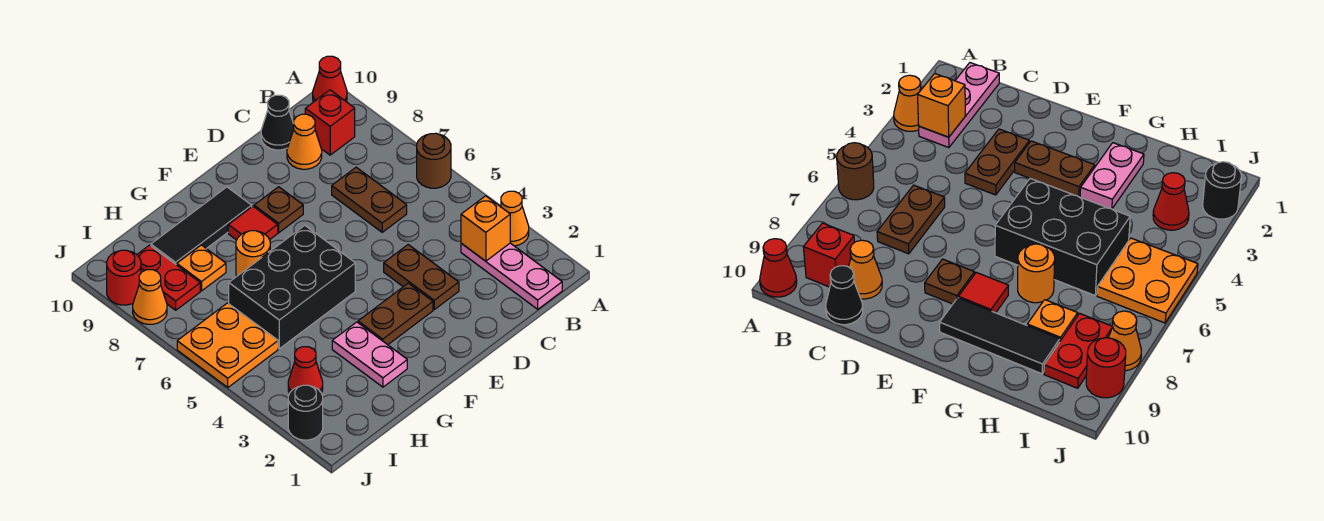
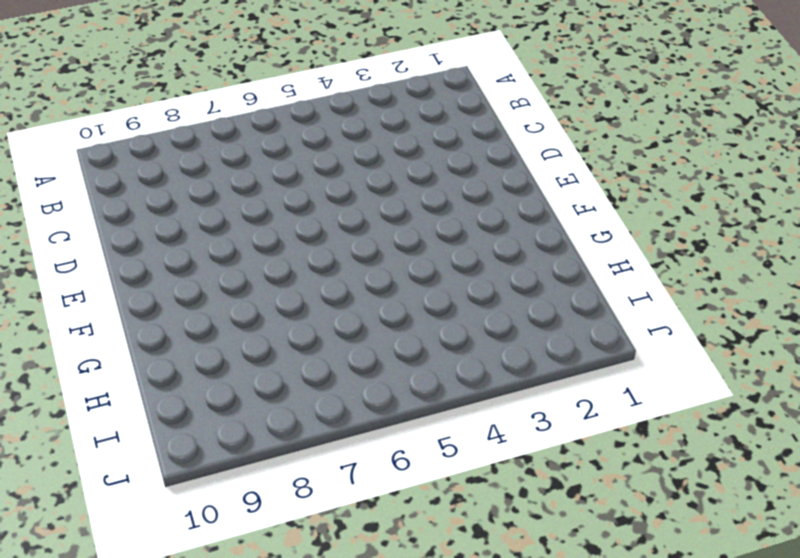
none -> orange 1x1 cone [501,191,529,246]
none -> brown 1x1 round brick [417,133,451,188]
none -> red 1x1 cone [313,56,347,102]

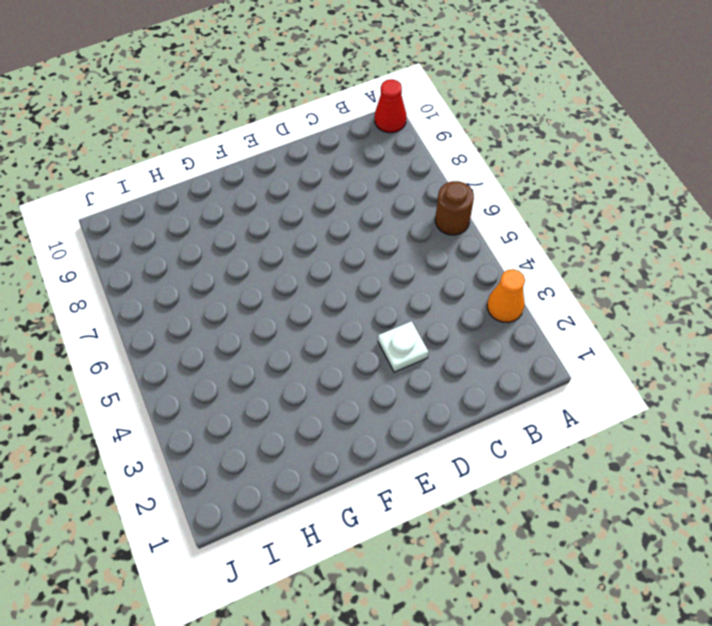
white 1x1 plate [378,321,428,372] -> brown 1x2 plate [384,245,459,309]
none -> pink 1x3 plate [461,243,562,309]
none -> red 1x1 brick [305,90,355,155]
none -> brown 1x2 plate [332,167,407,232]

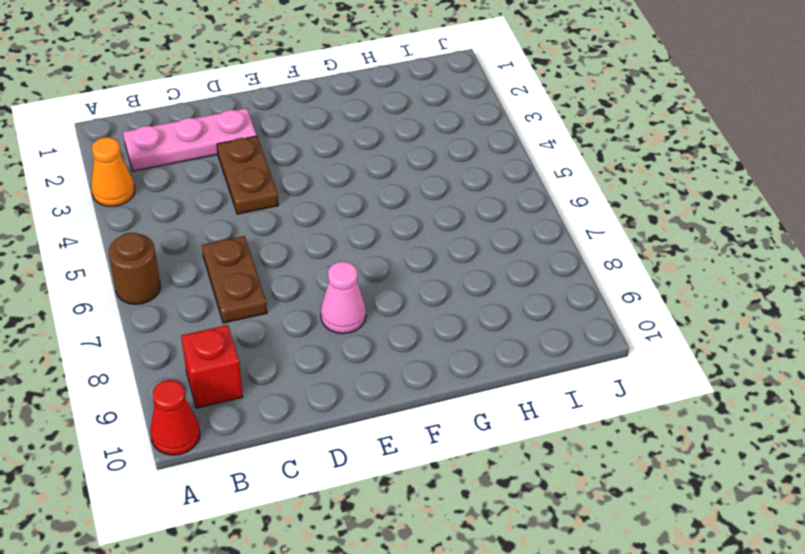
pink 1x3 plate [123,108,257,171] -> pink 1x3 plate turned to [461,243,562,309]
pink 1x1 cone [321,261,366,334] -> brown 1x1 plate [254,187,303,233]
none -> orange 1x1 cone [287,114,322,169]
none -> black 1x1 cone [261,95,294,150]
none -> brown 1x2 plate [358,283,433,345]

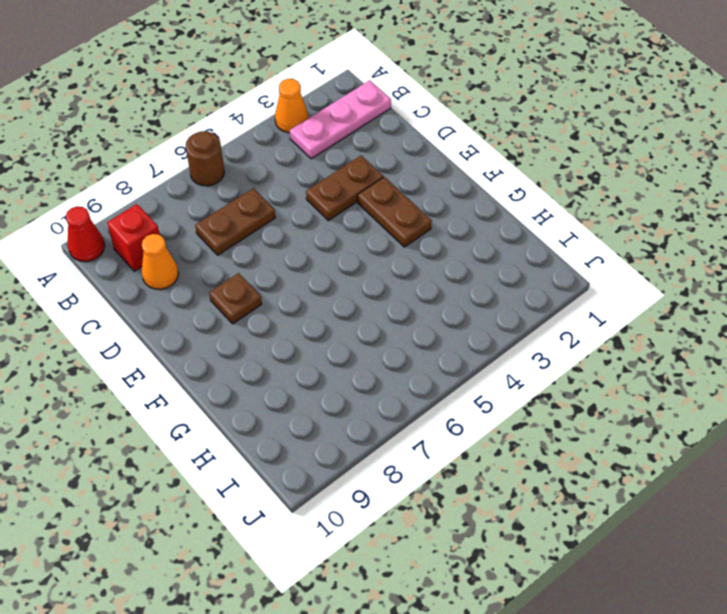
none -> black 1x1 cone [261,95,294,150]
none -> black 2x3 brick [229,225,355,349]
none -> red 1x1 tile [228,206,278,240]

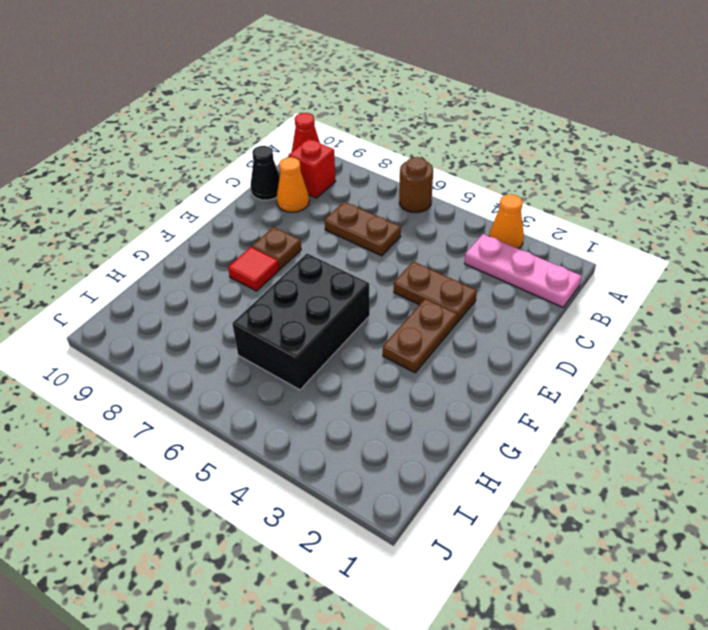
none -> black 1x3 tile [151,187,252,265]
none -> pink 1x2 plate [332,322,407,387]
none -> orange 1x1 round brick [236,231,270,276]

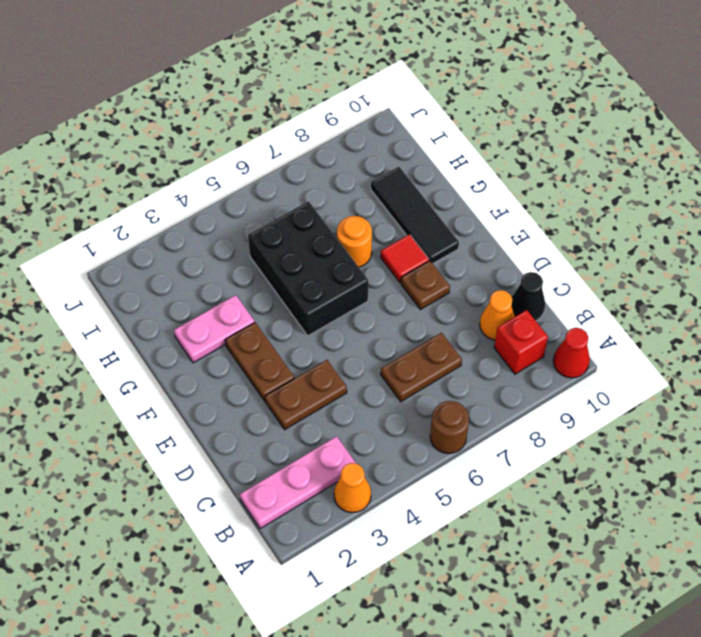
none -> orange 1x1 plate [177,245,226,291]
none -> red 1x1 cone [288,347,323,393]
none -> orange 2x2 plate [177,303,278,387]

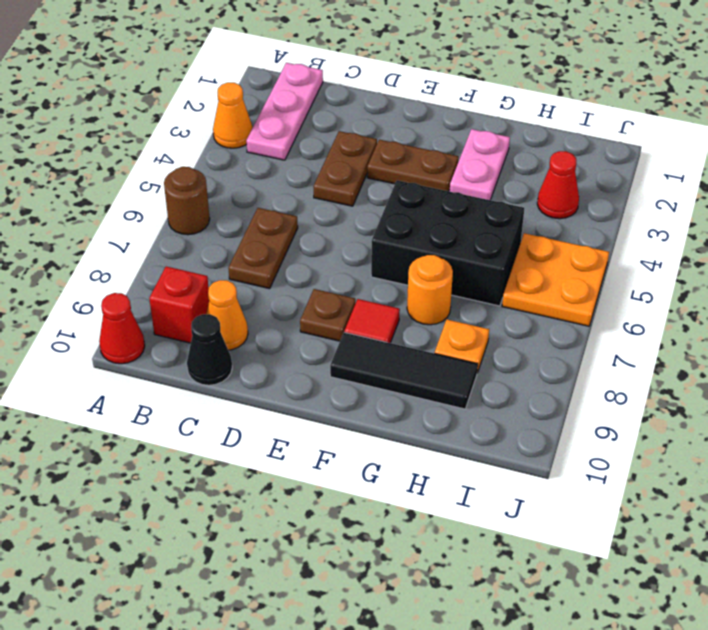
none -> red 1x2 plate [137,245,200,310]
none -> black 1x1 round brick [288,385,323,440]
none -> orange 1x1 cone [133,270,167,324]

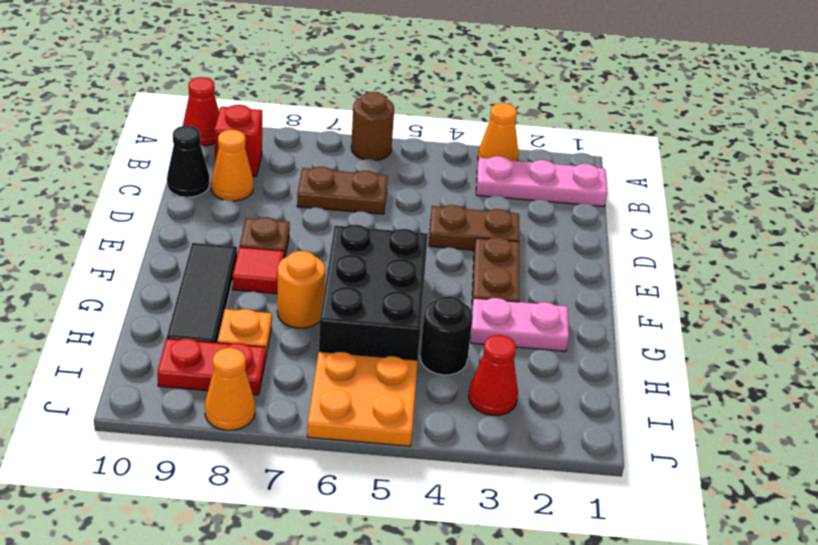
black 1x1 round brick [420,296,473,375] -> black 1x1 round brick moved to [288,385,323,440]
none -> red 1x1 round brick [107,250,141,305]
none -> orange 1x1 brick [461,196,510,261]

